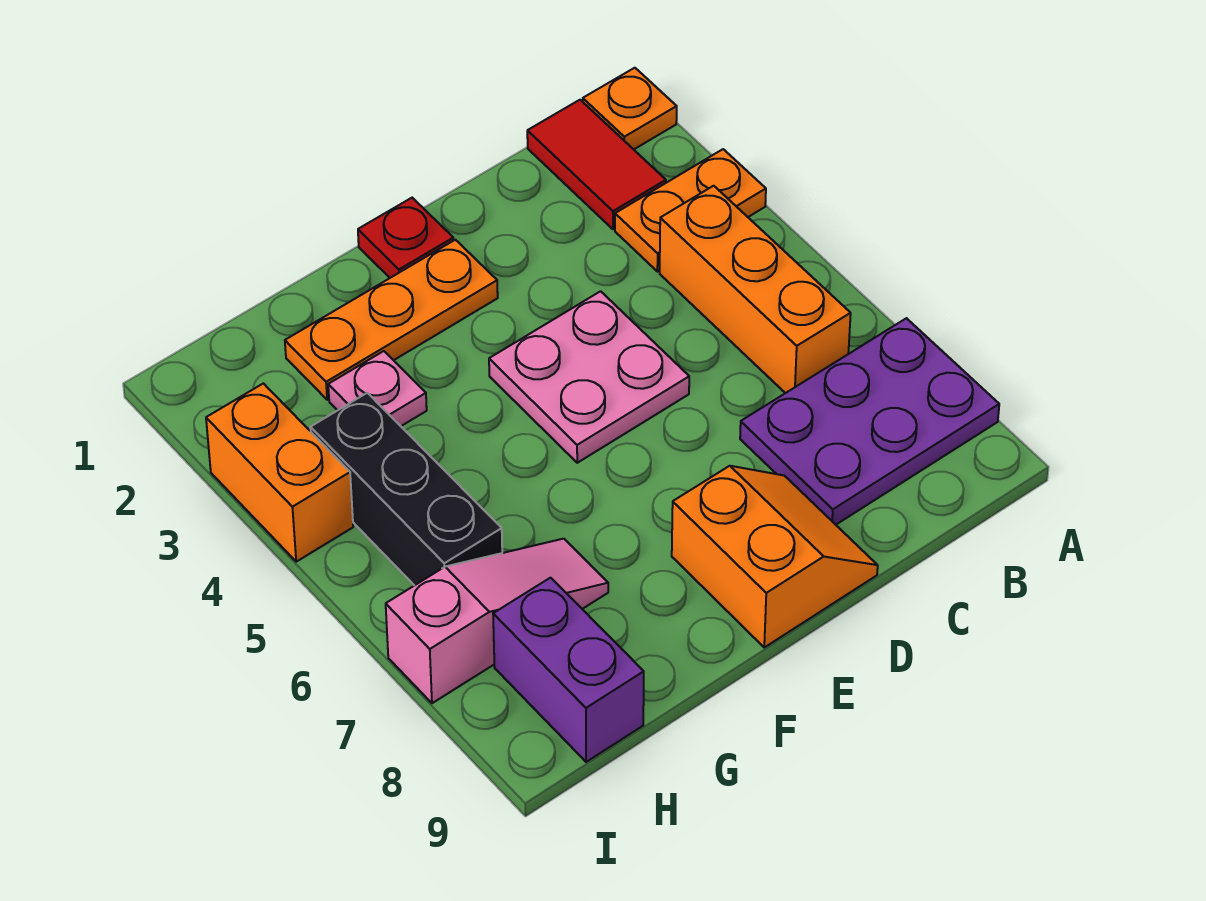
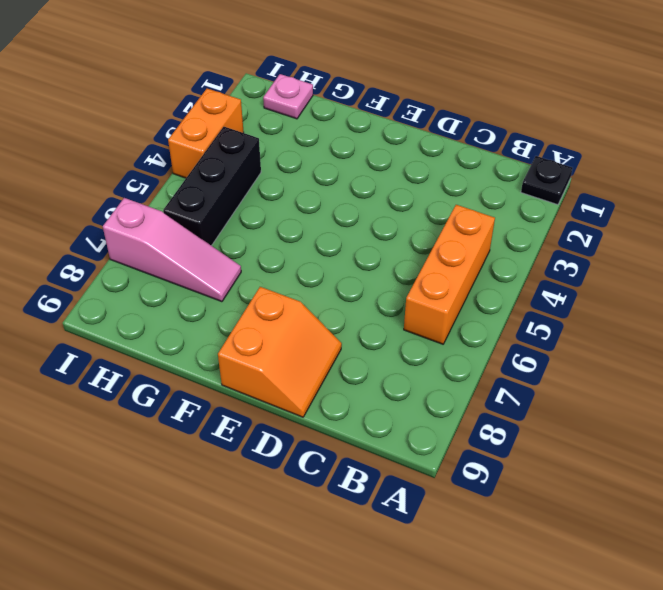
black 1x1 plate [521,156,573,205] -> orange 1x1 plate [583,68,677,149]
pink 1x1 plate [263,74,313,119] -> pink 1x1 plate moved to [328,351,427,426]
none -> orange 1x2 plate [615,149,766,272]
none -> purple 2x3 plate [740,318,999,525]
none -> red 1x2 tile [527,100,666,229]

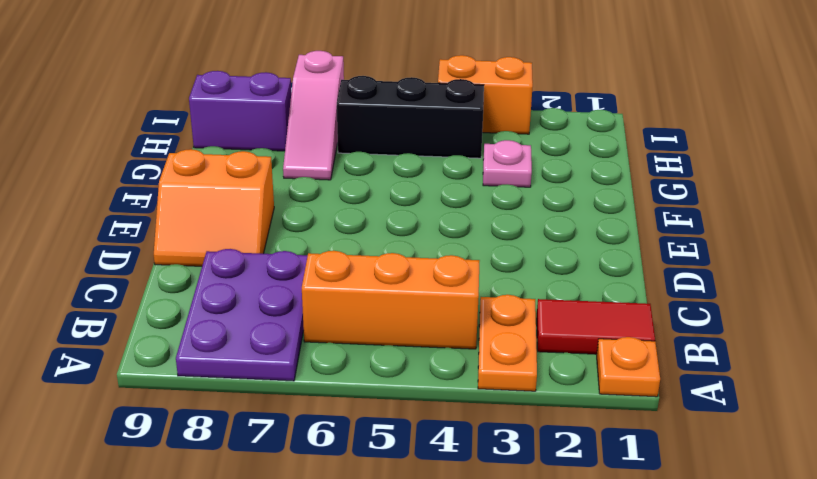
none -> pink 2x2 plate [489,291,689,463]
none -> red 1x1 plate [358,198,453,278]
none -> orange 1x3 plate [285,240,498,400]

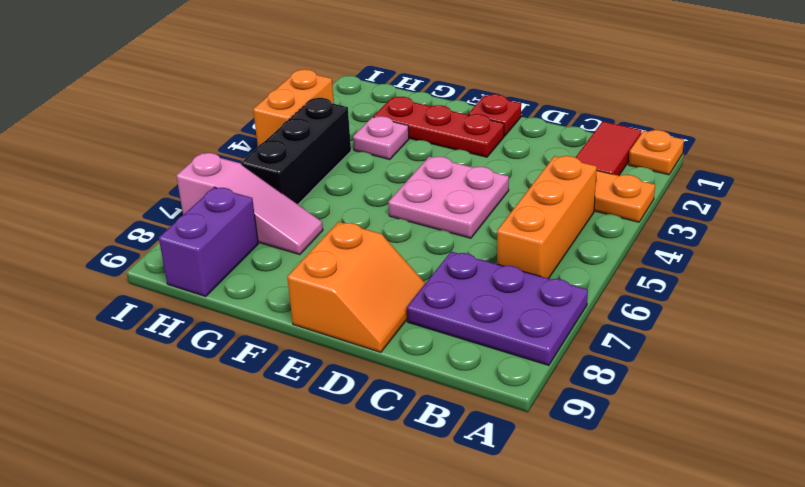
red 1x3 plate [374,97,504,157] -> orange 1x3 plate [285,240,498,400]

